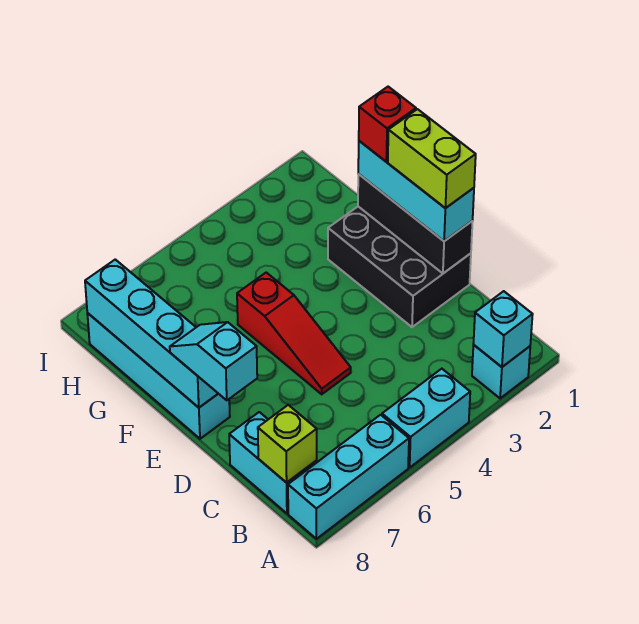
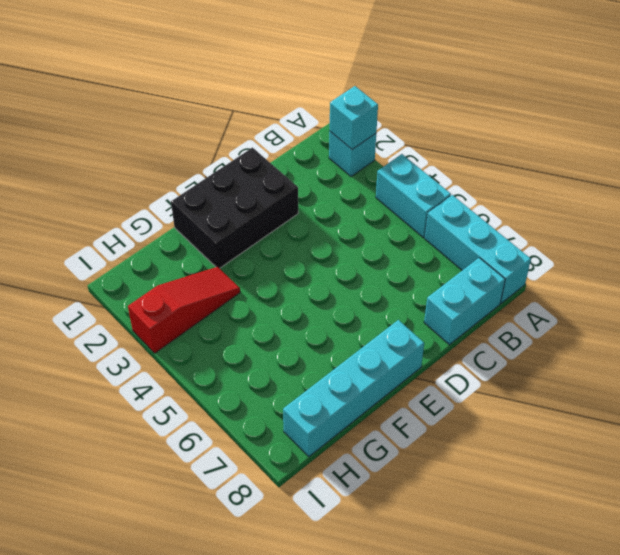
red 1x3 slope [128,267,240,353] -> red 1x3 slope moved to [237,273,351,394]
none -> lime 1x1 brick [258,405,317,483]
none -> black 1x3 brick [358,174,473,273]
none -> cyan 1x4 brick [85,260,218,407]

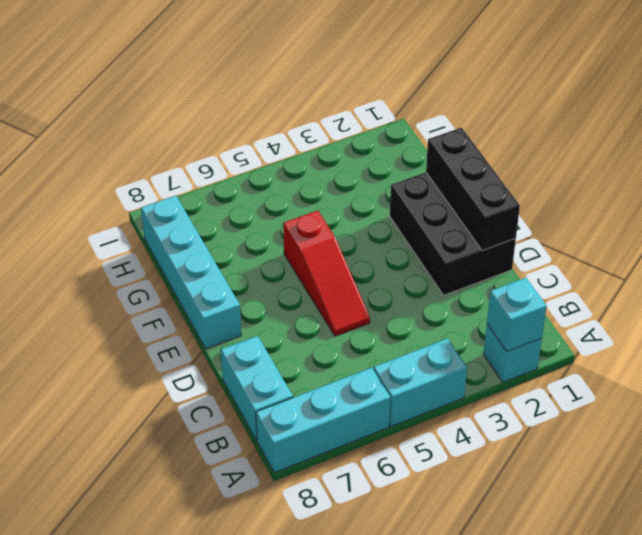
none -> lime 1x1 brick [258,405,317,483]
none -> cyan 1x4 brick [85,260,218,407]
none -> cyan 1x3 brick [358,141,474,241]

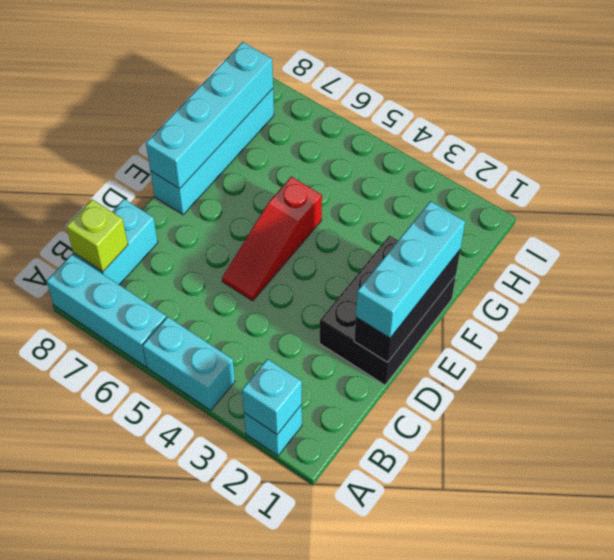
none -> cyan 1x2 slope [170,322,257,400]
none -> lime 1x2 brick [388,109,476,208]
none -> red 1x1 brick [359,87,416,162]

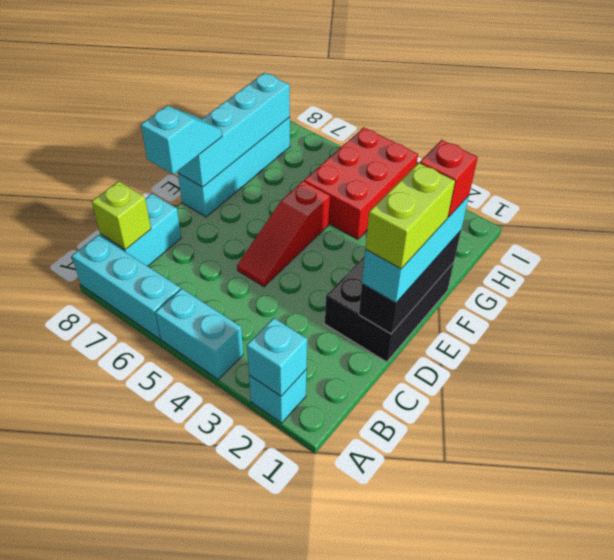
red 2x3 brick [304,127,418,240] -> none

